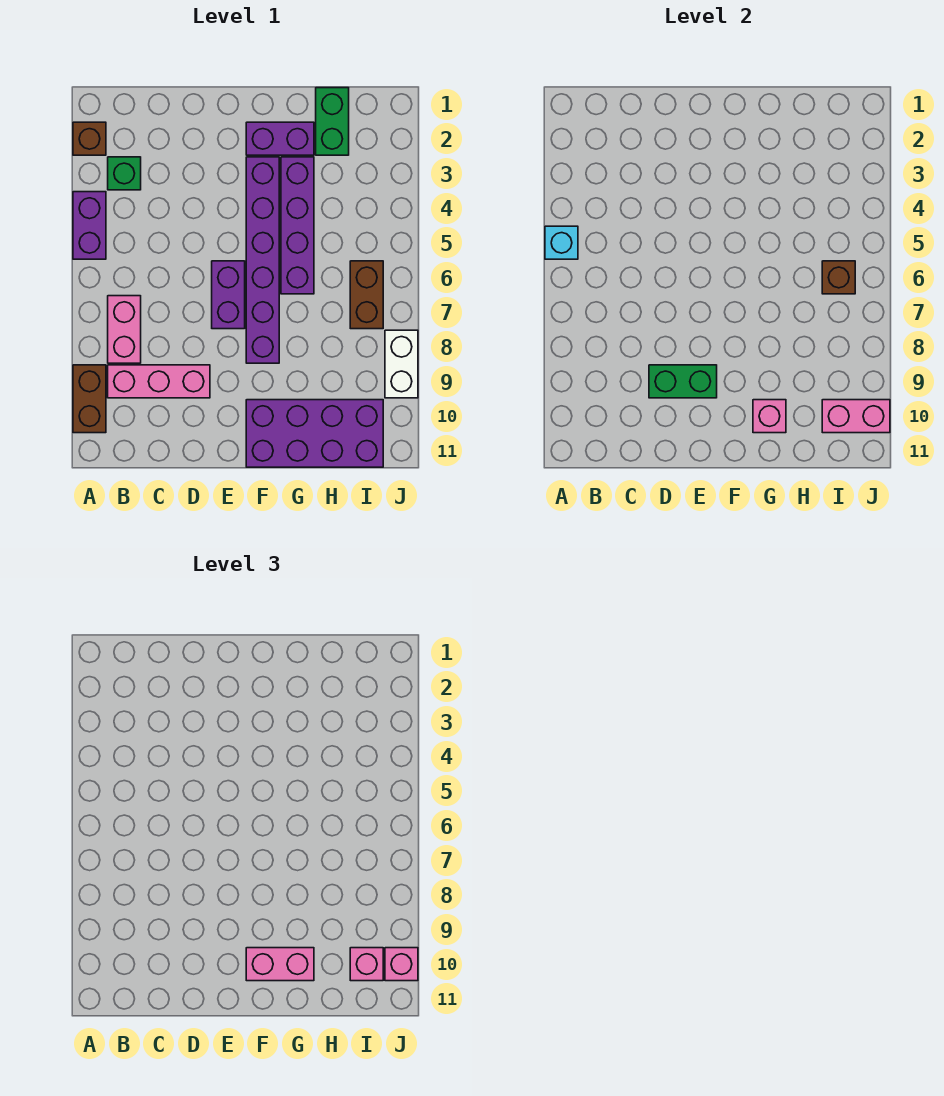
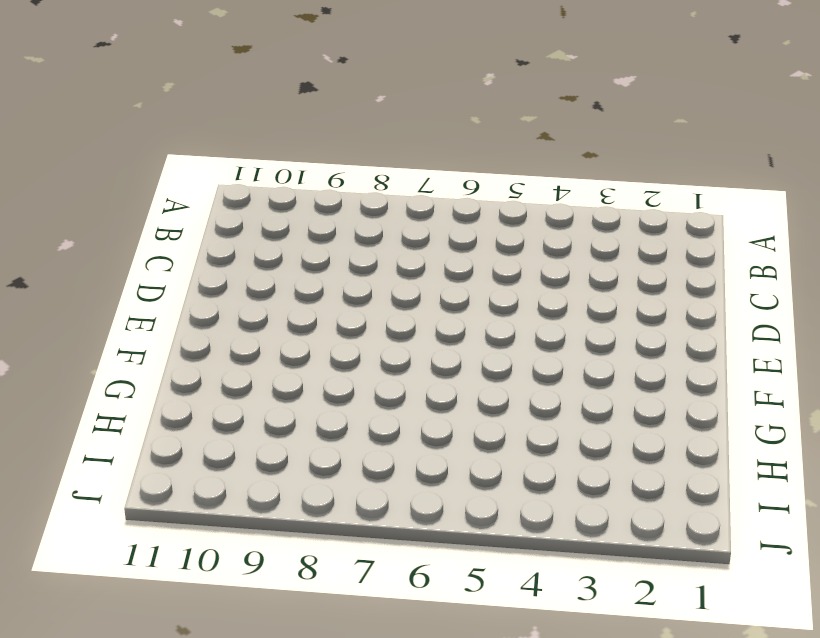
none -> brown 1x1 brick [73,122,106,155]
none -> purple 1x2 brick [73,192,106,259]
none -> brown 1x2 brick [73,365,106,433]

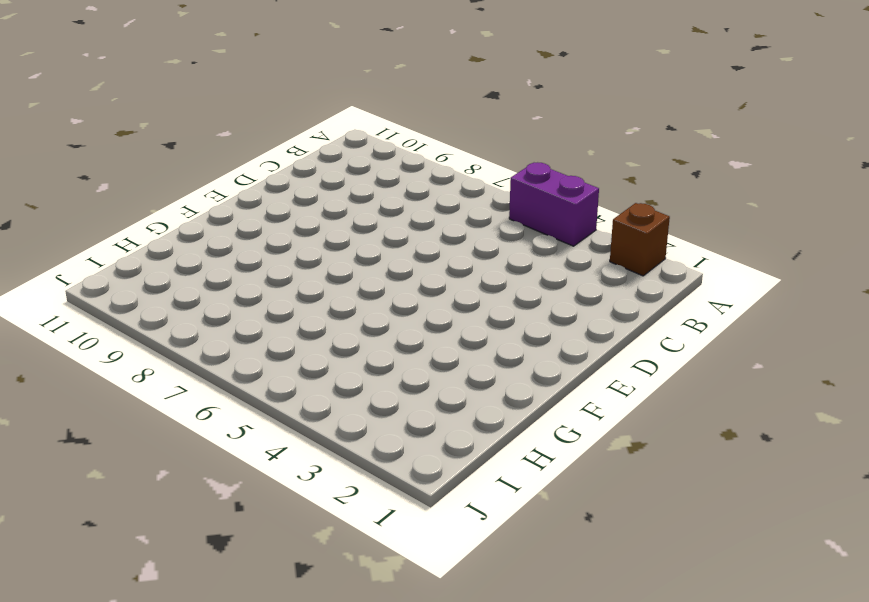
none -> brown 1x2 brick [73,365,106,433]
none -> green 1x1 brick [108,157,141,190]
none -> pink 1x2 brick [108,296,141,363]

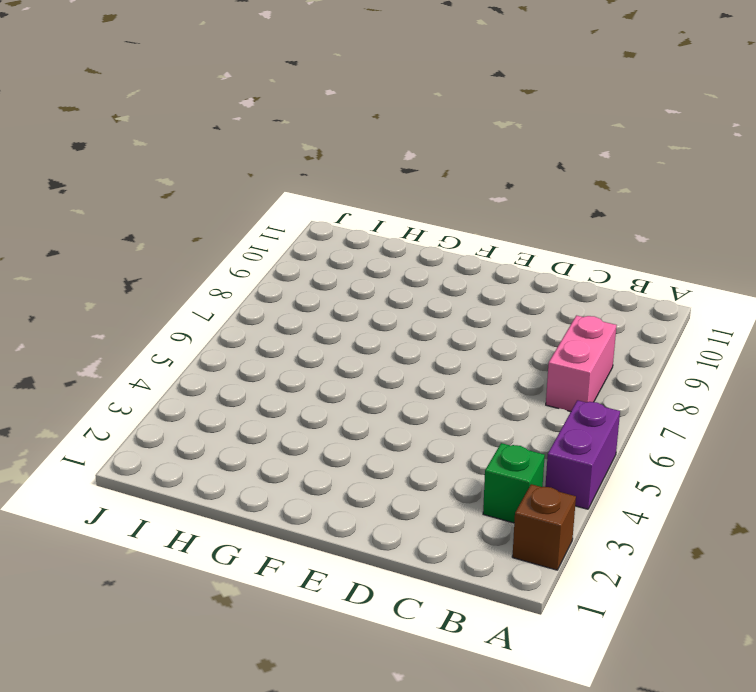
none -> brown 1x2 brick [73,365,106,433]
none -> pink 1x3 brick [108,365,210,398]
none -> purple 1x2 brick [212,261,245,329]

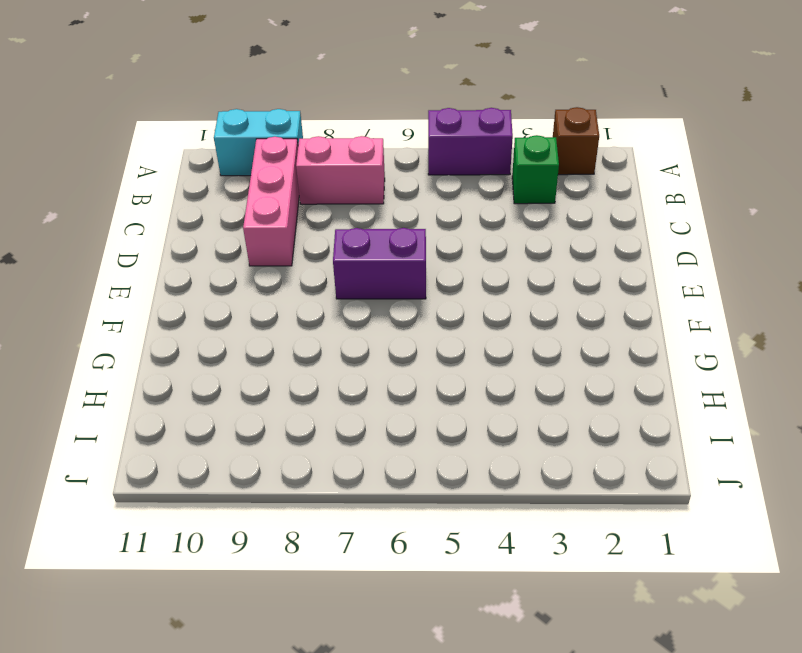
cyan 1x2 brick [214,109,303,176] -> brown 1x2 brick [73,365,106,433]
none -> purple 1x2 brick [246,122,314,155]
none -> purple 1x6 brick [246,157,279,363]
none -> purple 2x4 brick [246,400,383,467]

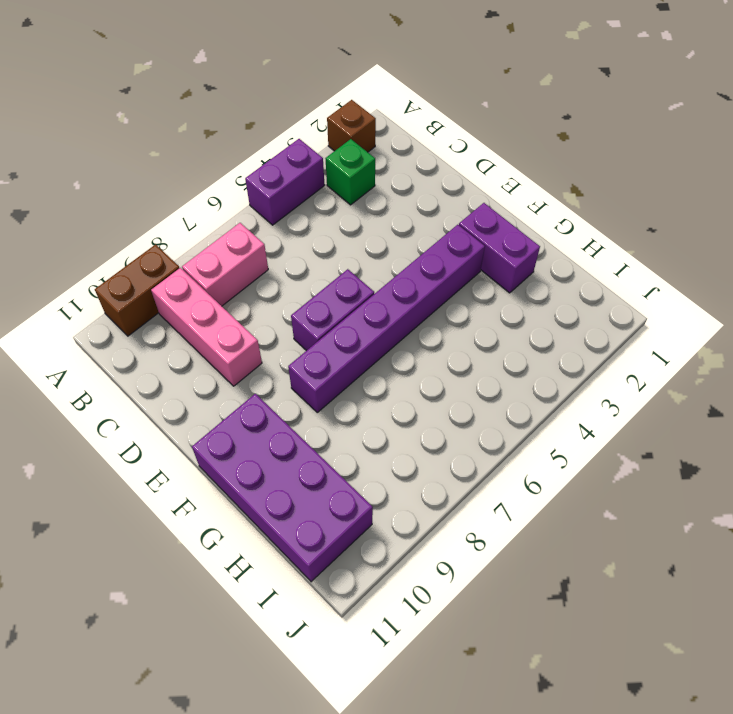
none -> purple 1x4 brick [281,157,314,294]
none -> green 1x2 brick [316,88,349,155]
none -> brown 1x2 brick [350,261,383,329]

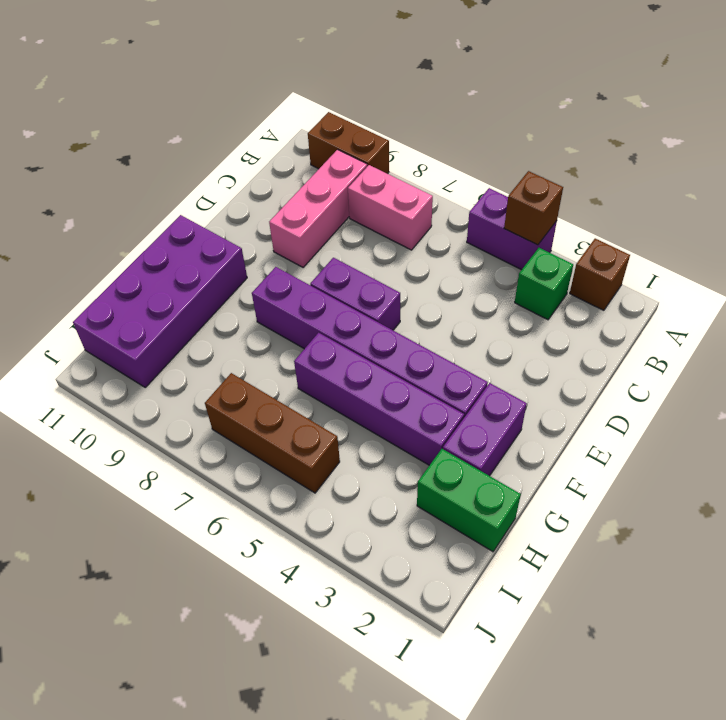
brown 1x1 brick [504,171,563,245] -> brown 1x1 brick moved to [822,261,855,294]
brown 1x3 brick [205,373,340,493] -> brown 1x2 brick [350,261,383,329]
none -> white 1x2 brick [385,330,418,398]
none -> cyan 1x1 brick [545,226,578,259]
none -> green 1x2 brick [649,365,717,398]

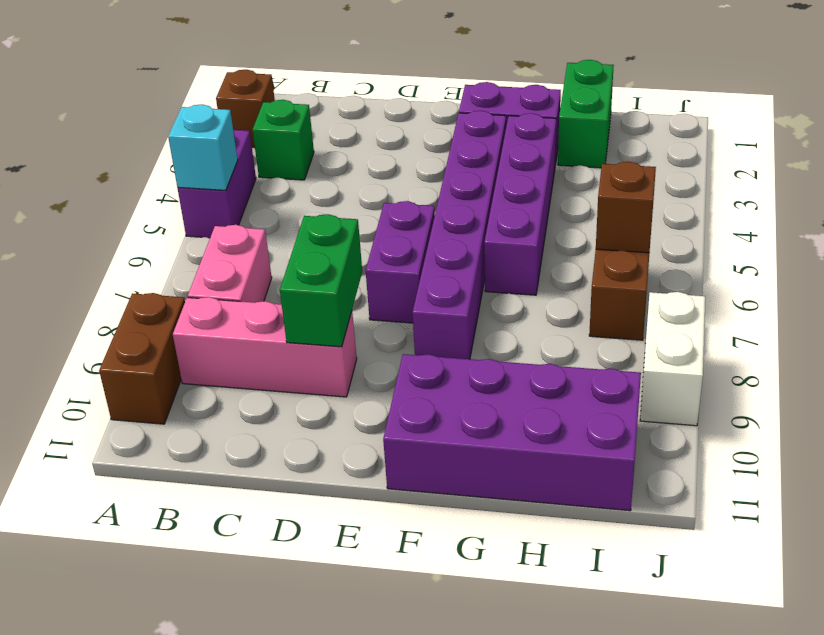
green 1x2 brick [280,214,362,347] -> green 1x2 brick turned to [649,365,717,398]
none -> pink 1x1 brick [753,400,786,433]
none -> pink 1x2 brick [822,400,890,433]
none -> pink 1x2 brick [246,948,314,981]

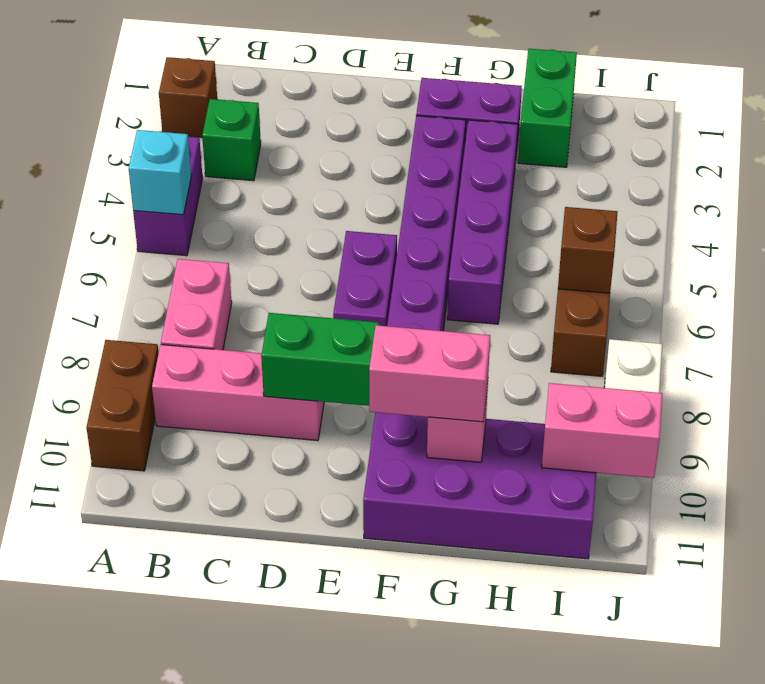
none -> pink 1x1 brick [350,948,383,981]
none -> pink 1x1 brick [385,948,418,981]

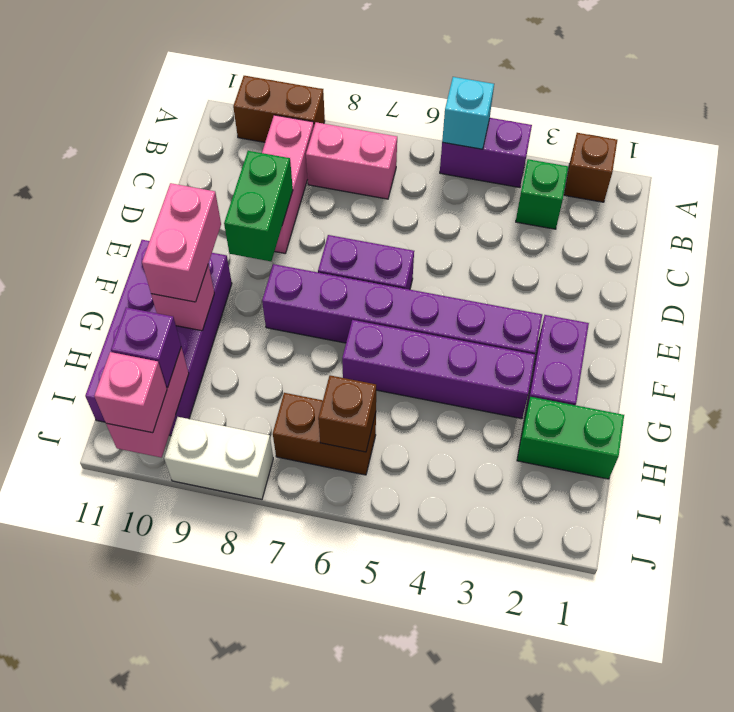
purple 1x1 brick [111,307,181,387] -> pink 1x1 brick [350,948,383,981]

